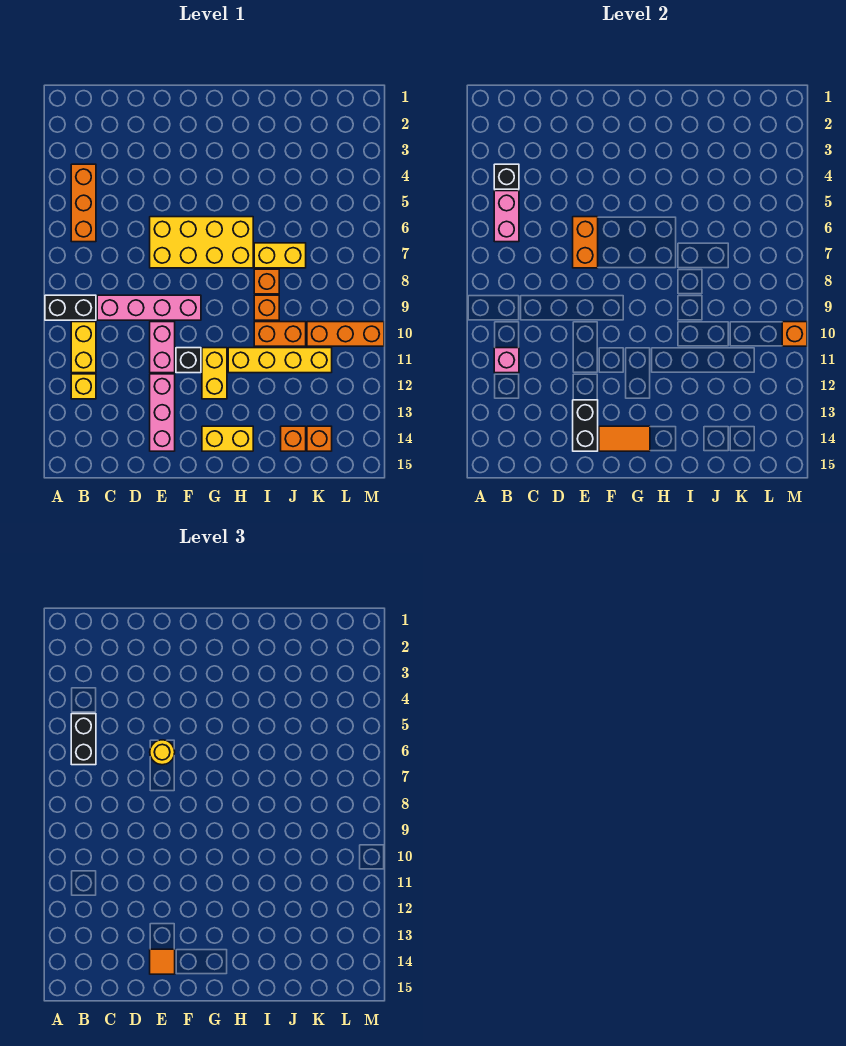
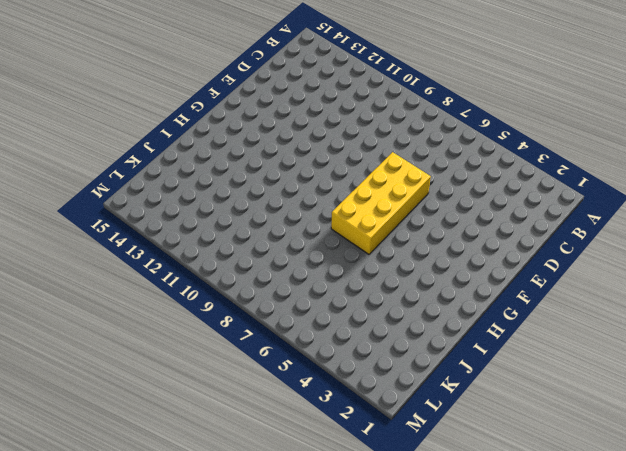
none -> black 1x2 brick [45,295,96,320]
none -> orange 1x3 brick [71,164,96,242]
none -> yellow 1x2 brick [71,322,96,373]

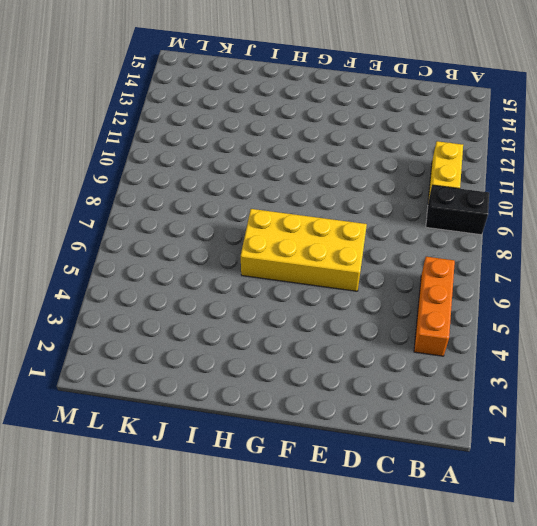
none -> yellow 1x1 brick [71,374,96,399]
none -> pink 1x4 brick [97,295,201,320]
none -> pink 1x2 brick [150,322,175,373]

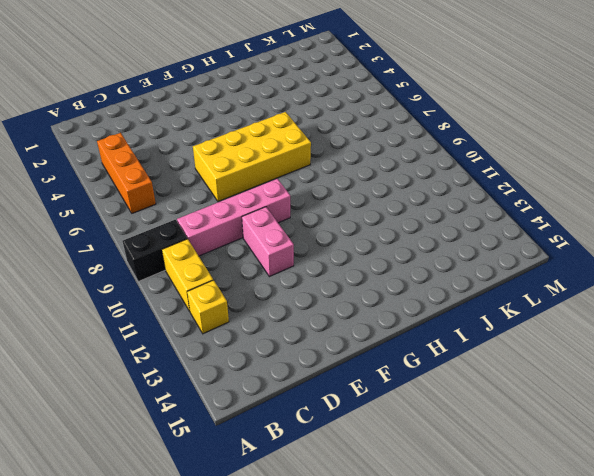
none -> pink 1x3 brick [150,374,175,451]
none -> black 1x1 brick [176,348,201,373]
none -> yellow 1x2 brick [202,348,227,399]

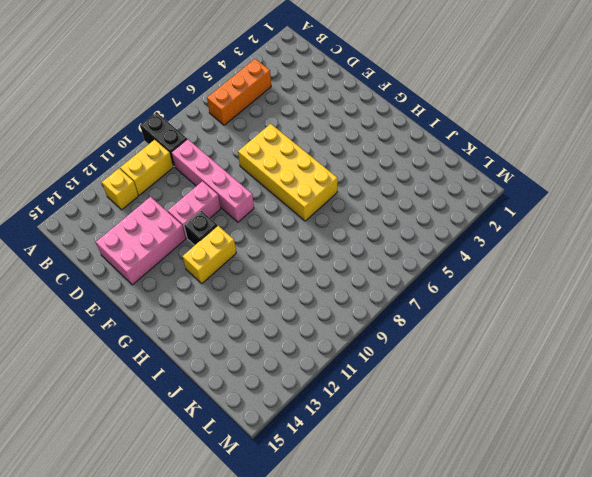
pink 2x3 brick [96,197,186,285] -> pink 1x3 brick [150,374,175,451]
none -> yellow 1x2 brick [202,426,253,451]
none -> yellow 1x4 brick [228,348,332,373]
none -> yellow 1x2 brick [254,243,306,268]

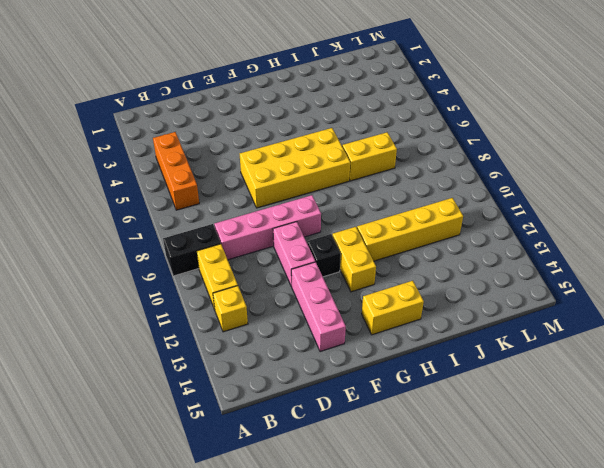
none -> orange 1x1 brick [254,269,279,294]
none -> orange 1x1 brick [254,295,279,320]
none -> orange 1x2 brick [254,322,306,346]

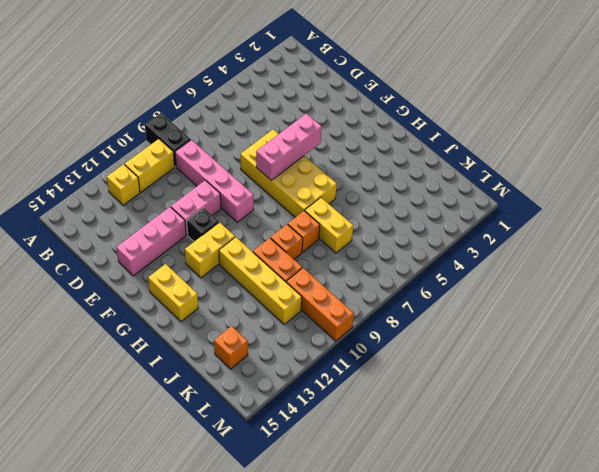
pink 1x3 brick [256,113,322,181] -> none
none -> orange 1x3 brick [71,164,96,242]
none -> orange 1x1 brick [281,426,306,451]
none -> black 1x1 brick [494,164,519,189]

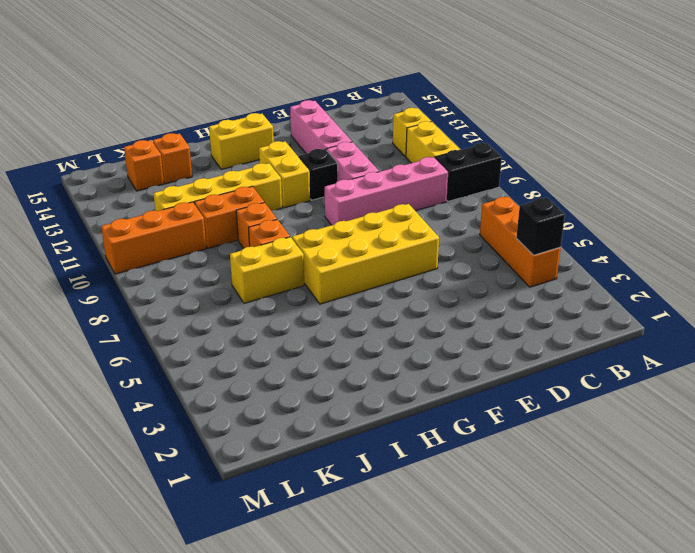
none -> pink 1x2 brick [494,191,519,242]
none -> pink 1x1 brick [494,348,519,373]
none -> orange 1x2 brick [573,217,598,268]

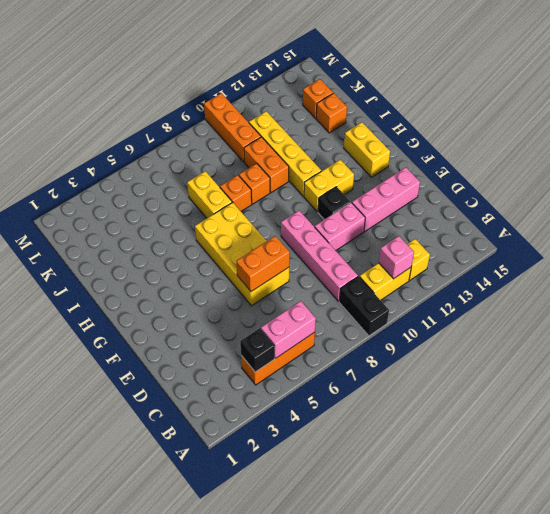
none -> black 1x2 brick [573,400,598,451]
none -> orange 1x2 tile [599,426,650,451]
none -> orange 1x1 brick [782,322,807,346]

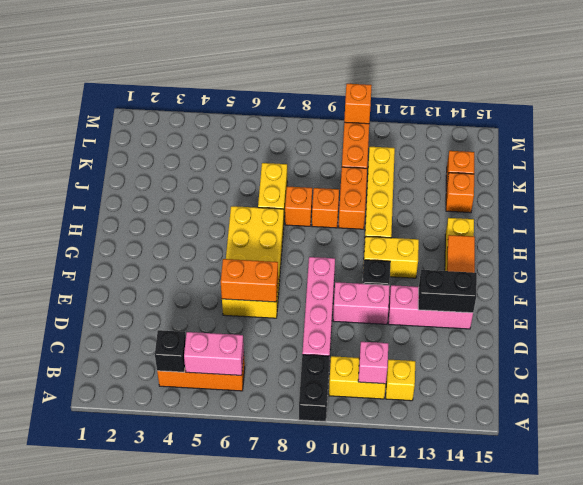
none -> black 1x2 brick [71,714,96,765]
none -> yellow 1x1 round brick [150,740,175,765]
none -> orange 1x1 tile [150,949,175,974]

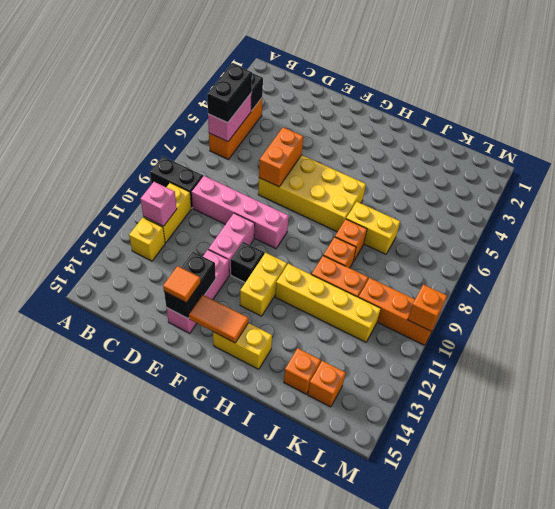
none -> yellow 1x1 round brick [150,740,175,765]

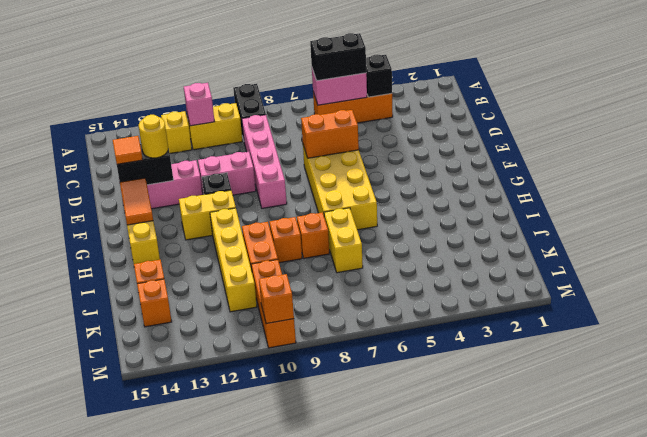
yellow 1x1 round brick [139,115,168,158] -> yellow 1x1 round brick moved to [150,740,175,765]

